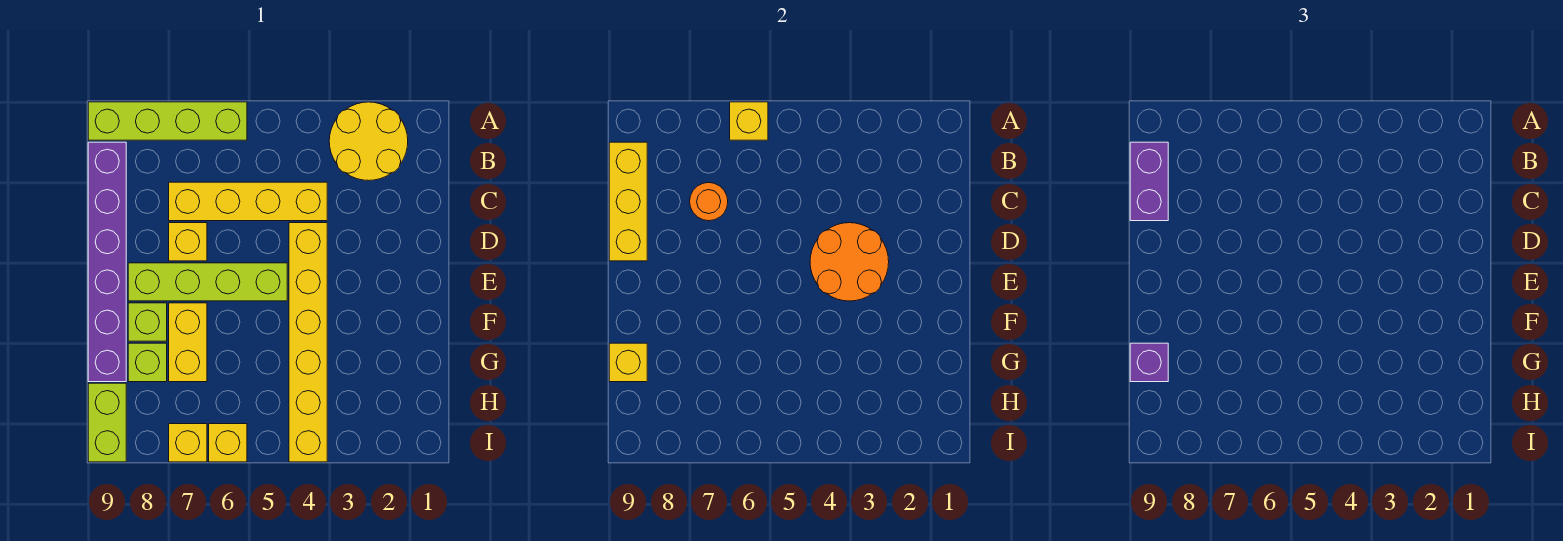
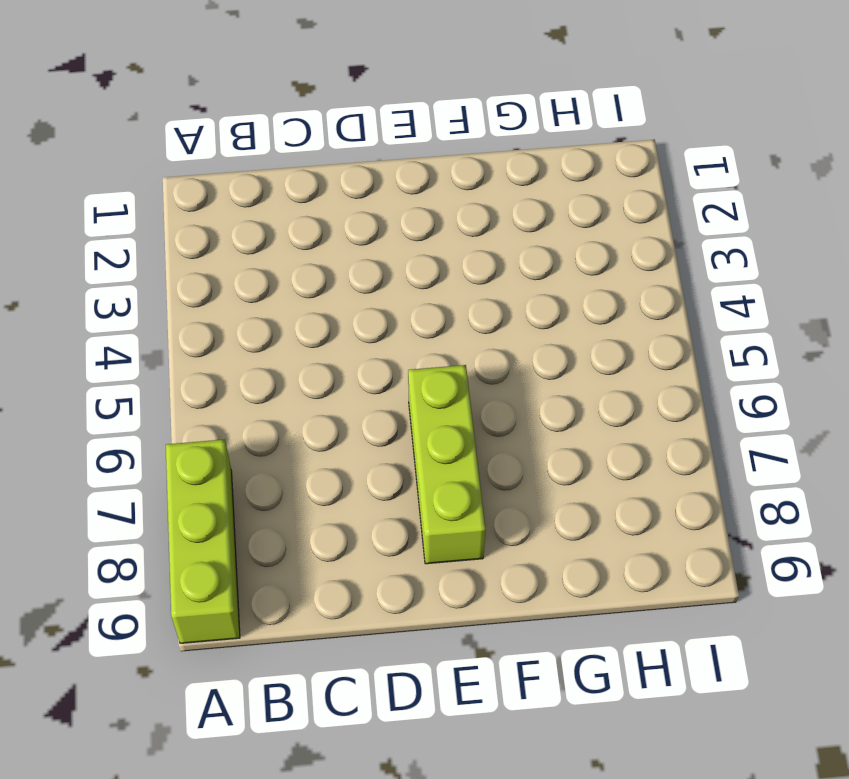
lime 1x3 brick [166,439,240,643] -> lime 1x4 brick [88,102,247,140]
lime 1x3 brick [408,365,485,564] -> lime 1x4 brick [128,263,287,301]
none -> yellow 2x2 round brick [329,102,408,181]
none -> purple 1x6 brick [88,142,126,382]
none -> yellow 1x4 brick [169,182,327,221]

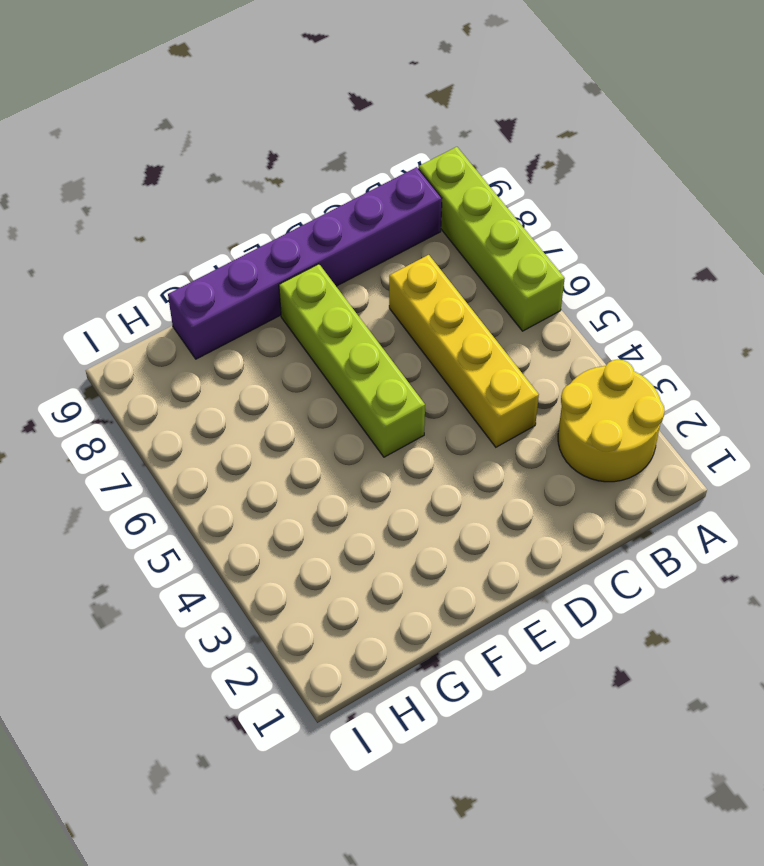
none -> yellow 1x6 brick [289,223,327,462]
none -> yellow 1x1 brick [169,223,207,261]
none -> yellow 1x2 brick [169,303,207,382]

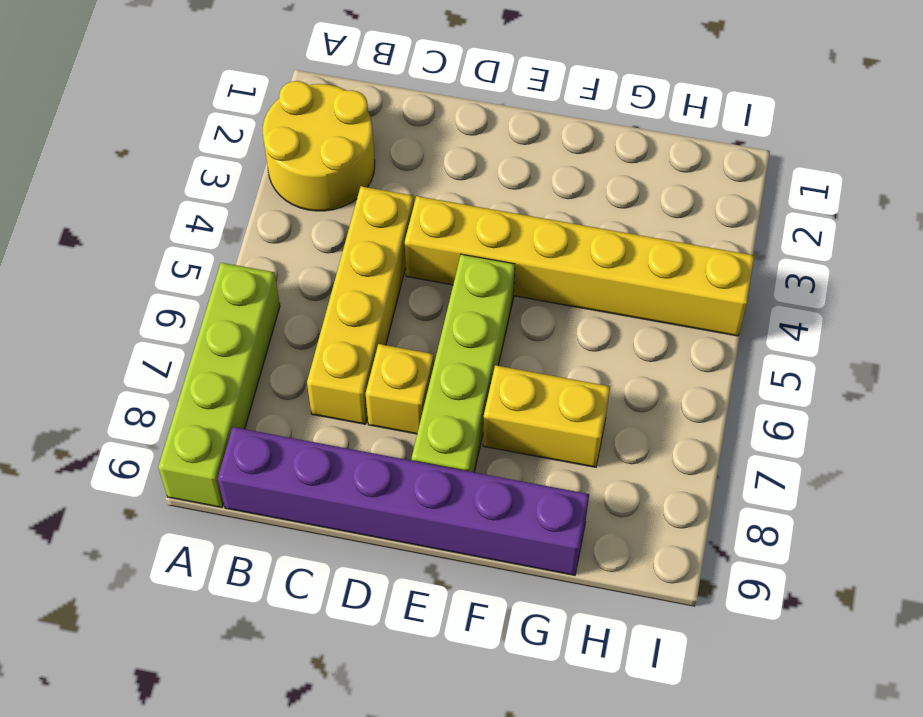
none -> lime 1x1 brick [128,303,167,341]
none -> lime 1x1 brick [128,343,167,382]
none -> lime 1x2 brick [88,383,126,462]

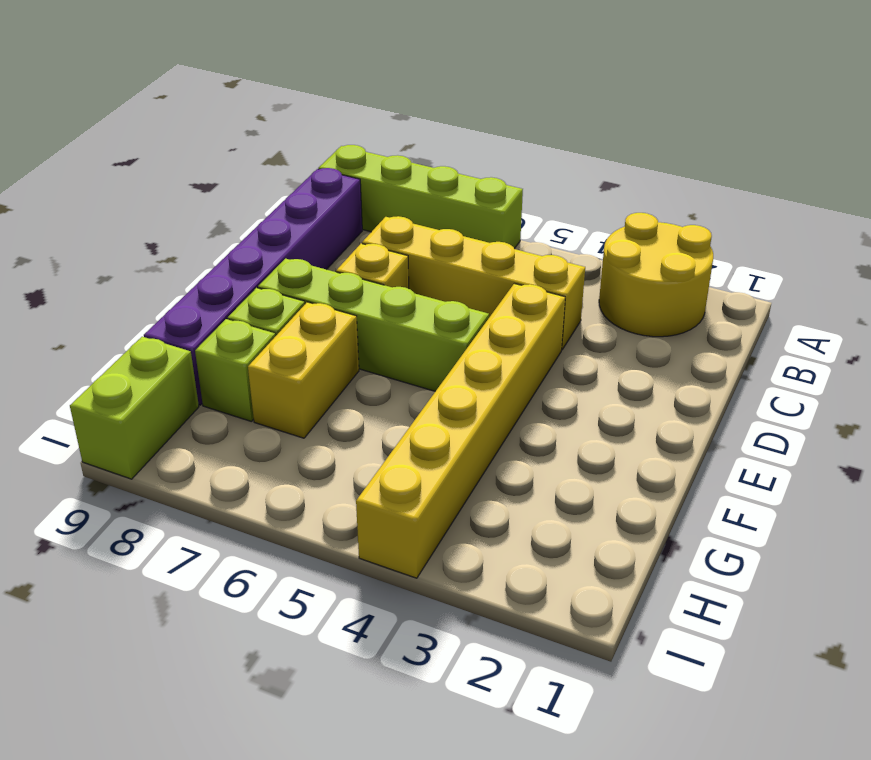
none -> yellow 1x1 brick [209,424,247,462]
none -> yellow 1x1 brick [169,424,207,462]
none -> yellow 1x1 brick [730,102,768,140]

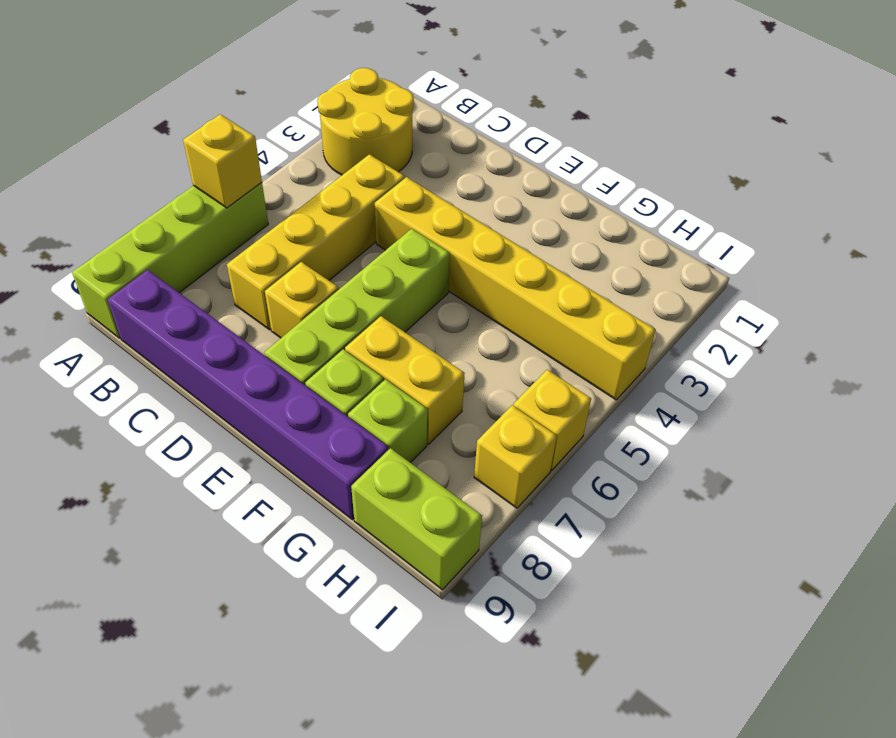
none -> yellow 1x3 brick [609,142,647,261]
none -> orange 1x1 round brick [690,183,728,221]
none -> orange 2x2 round brick [810,223,889,301]

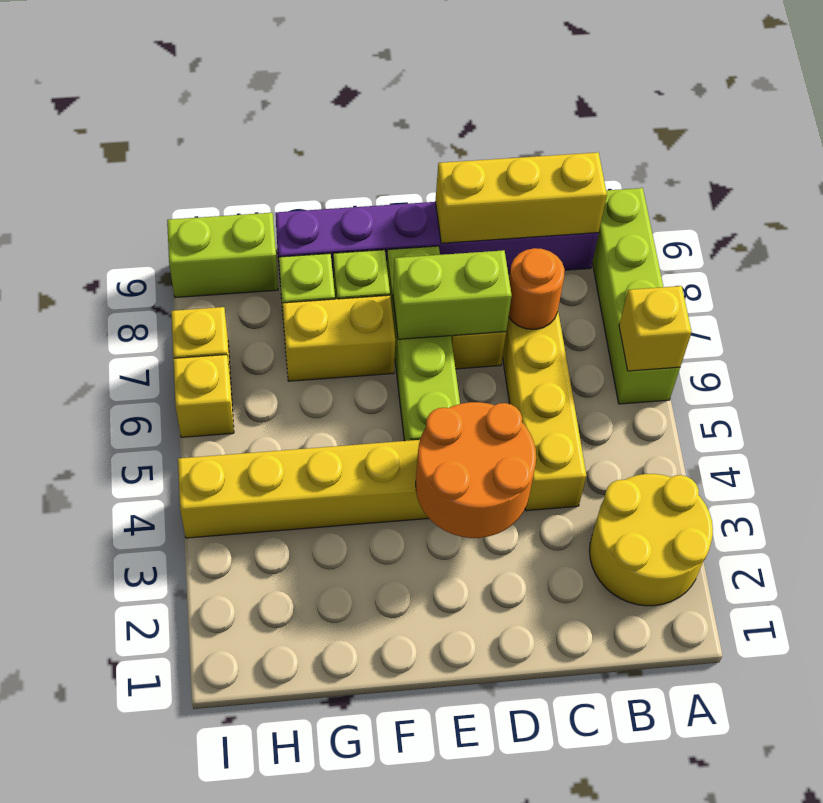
lime 1x2 brick [393,250,512,339] -> none
none -> yellow 1x1 brick [609,343,647,382]
none -> purple 1x2 brick [1130,142,1168,221]
none -> purple 1x1 brick [1130,343,1168,382]

